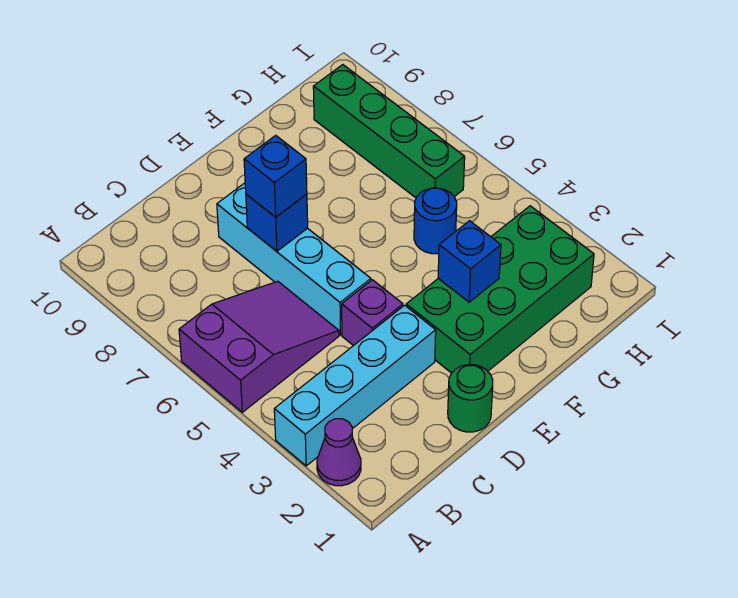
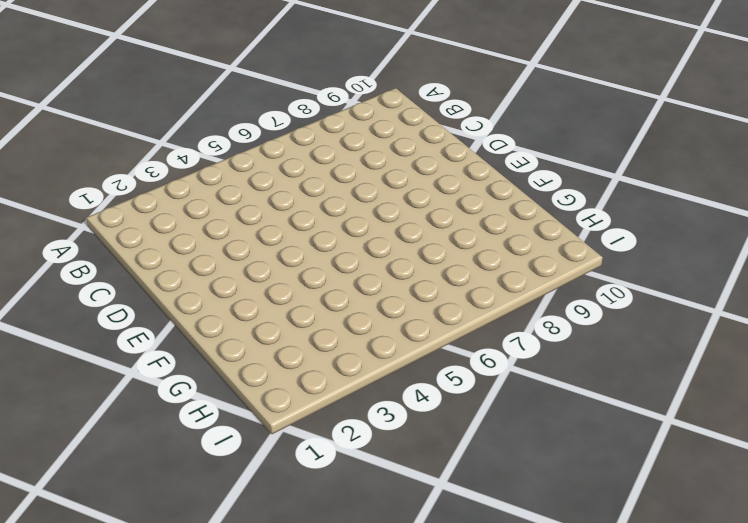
none -> purple 1x1 cone [317,419,361,486]
none -> cyan 1x4 brick [274,305,436,466]
none -> purple 2x3 slope [179,281,339,412]

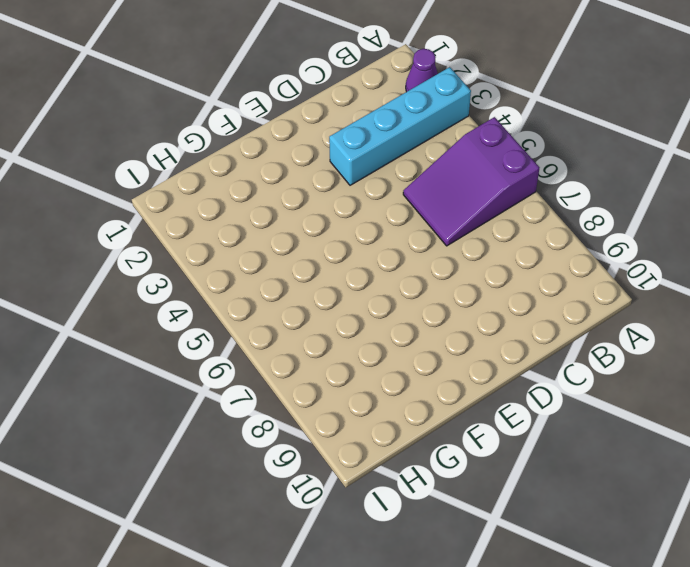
none -> green 1x1 round brick [448,365,493,432]
none -> purple 1x1 brick [342,280,403,346]
none -> cyan 1x4 brick [217,183,371,335]

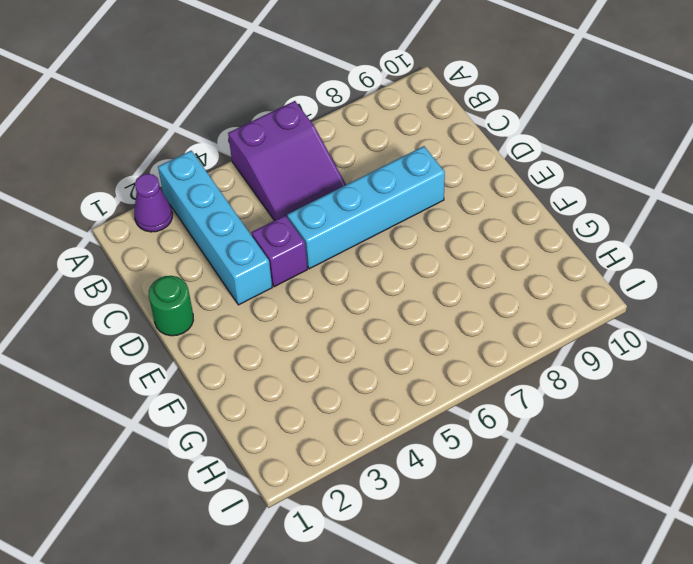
none -> green 2x4 brick [406,206,594,373]
none -> blue 1x1 round brick [414,188,457,254]
none -> green 1x4 brick [313,65,465,198]

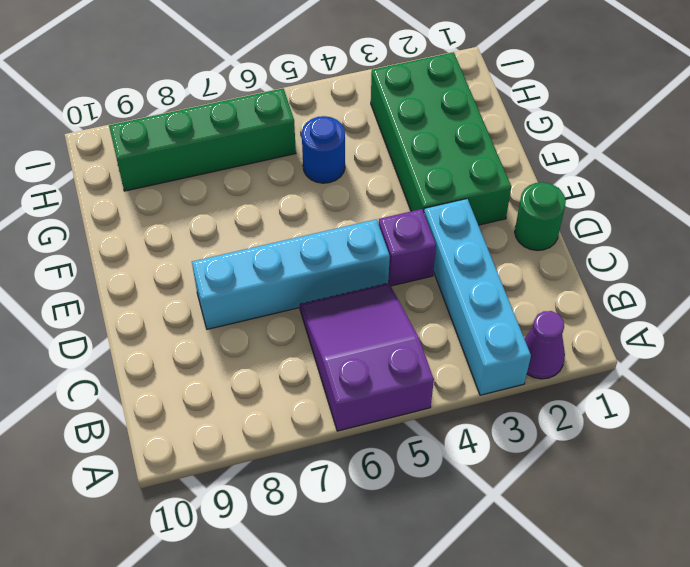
none -> blue 1x1 brick [246,194,308,251]
none -> blue 1x1 brick [438,221,501,302]
none -> blue 1x1 brick [244,135,307,217]

